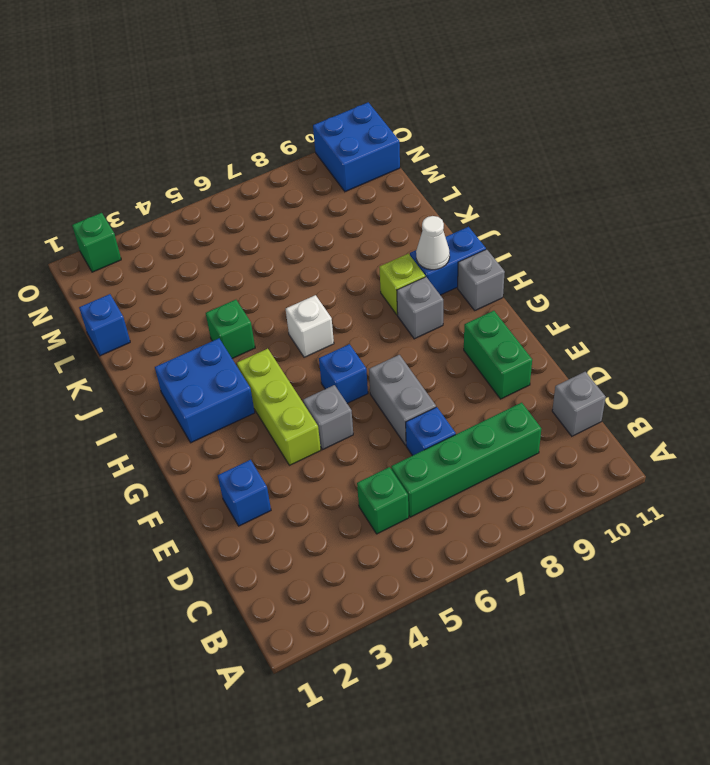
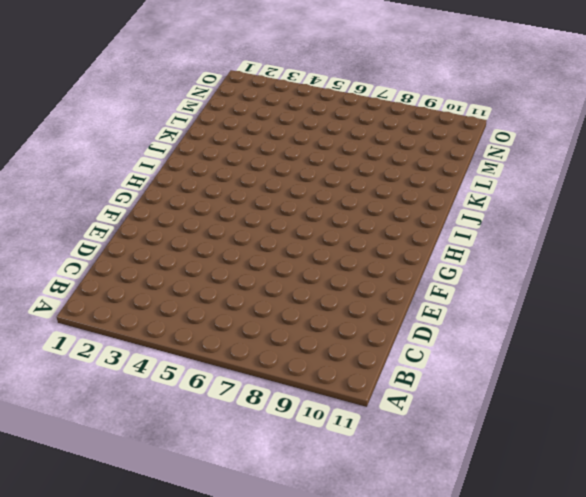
none -> green 1x1 brick [357,467,409,534]
none -> green 1x4 brick [391,403,541,517]
none -> grey 1x1 brick [552,372,606,436]

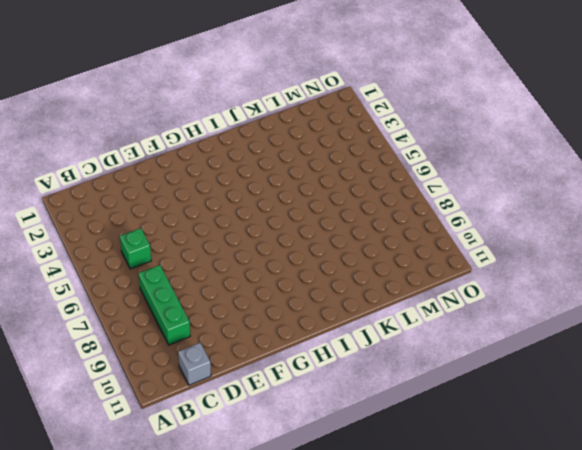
green 1x3 brick [138,265,190,345] -> green 1x4 brick [391,403,541,517]
none -> blue 1x1 brick [406,407,456,456]
none -> blue 1x1 brick [218,460,271,526]
none -> grey 1x2 brick [369,355,436,445]

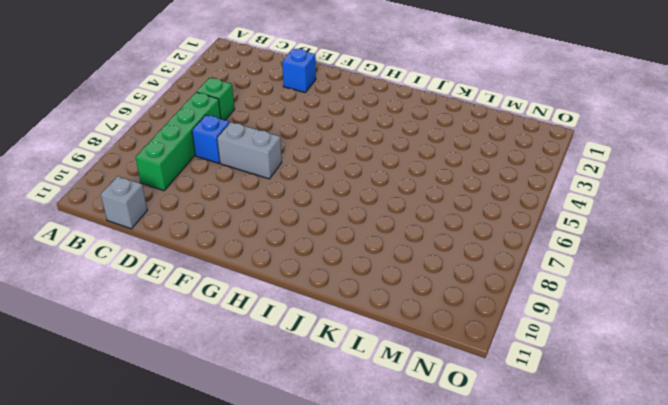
none -> green 1x2 brick [464,311,532,399]
none -> lime 1x3 brick [237,349,321,465]
none -> grey 1x1 brick [303,385,353,450]

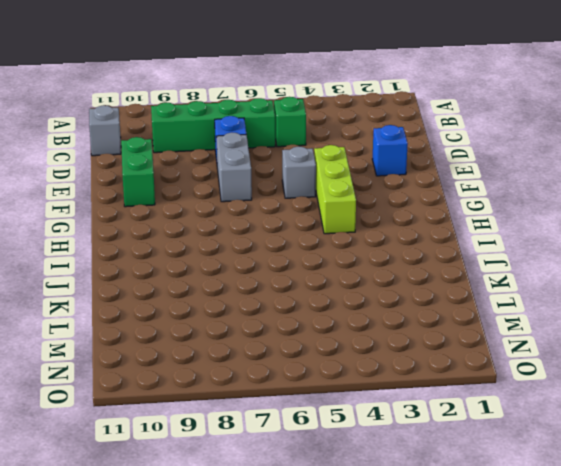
none -> blue 1x1 brick [319,344,368,403]
none -> blue 2x2 brick [155,338,255,443]
none -> grey 1x1 brick [397,277,443,339]

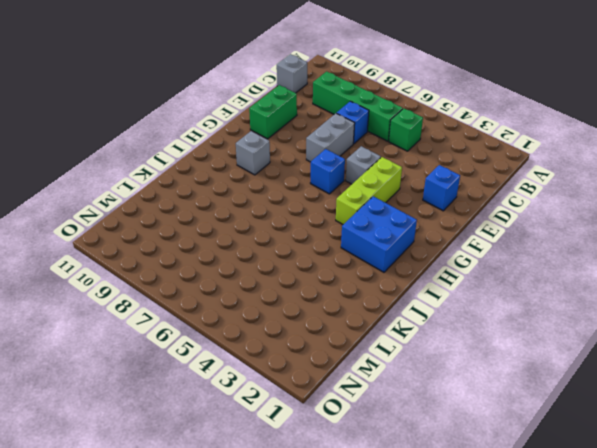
none -> grey 1x1 brick [458,249,505,310]
none -> white 1x1 brick [286,295,334,357]
none -> lime 1x1 brick [379,254,425,315]

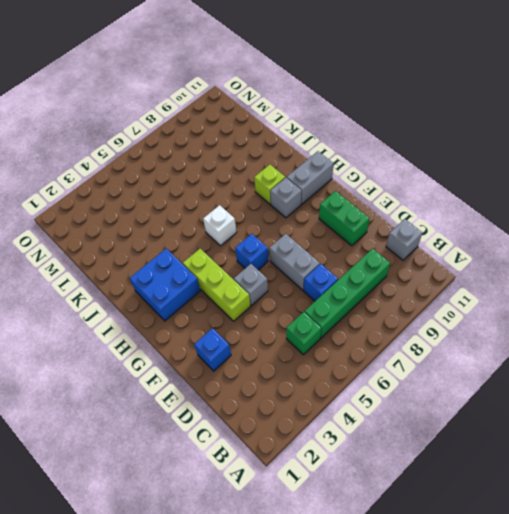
grey 1x2 brick [287,151,333,204] -> grey 1x1 brick [458,249,505,310]
none -> blue 1x2 brick [410,227,486,295]
none -> green 1x1 brick [206,300,255,358]
none -> blue 1x1 brick [79,294,130,356]

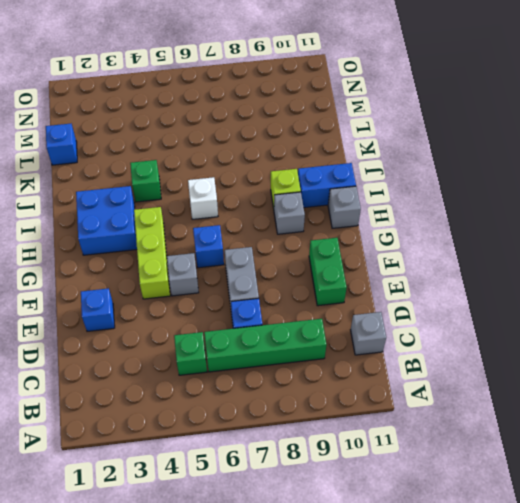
none -> blue 2x2 brick [313,102,400,192]
none -> green 1x1 brick [72,213,121,272]
none -> white 1x1 cone [416,216,450,270]

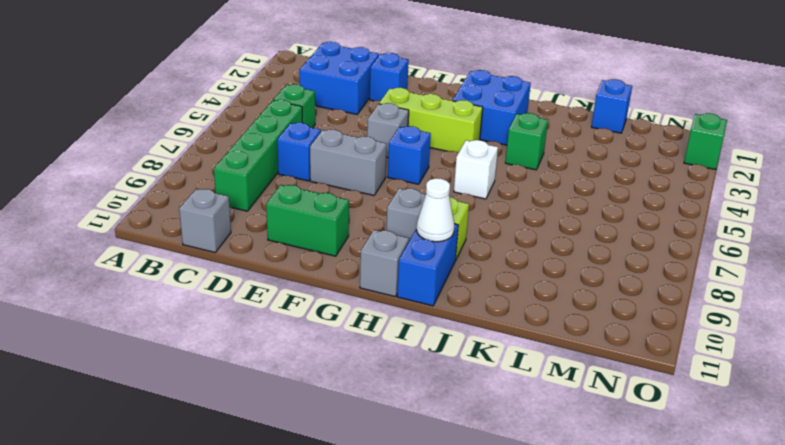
blue 2x2 brick [299,42,379,114] -> blue 2x2 brick moved to [313,102,400,192]

